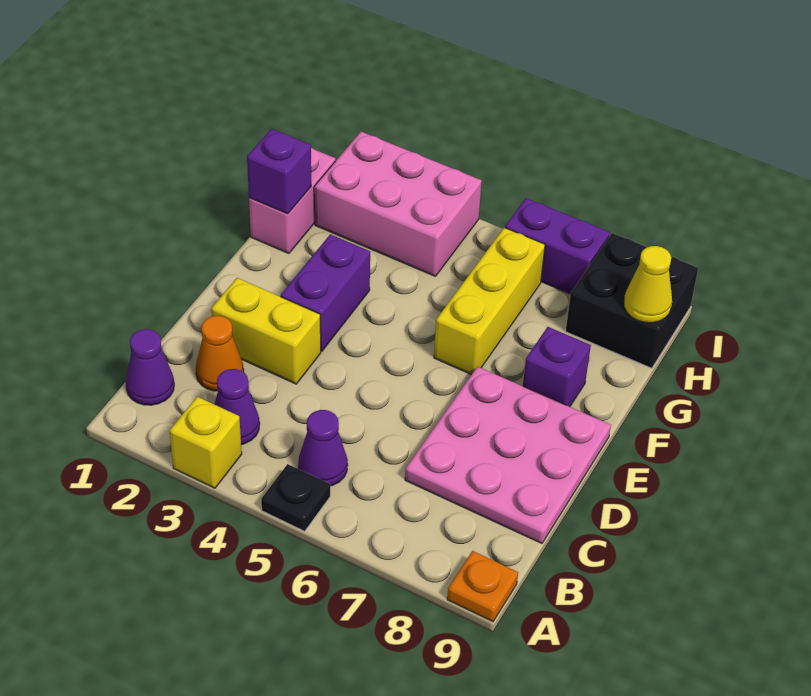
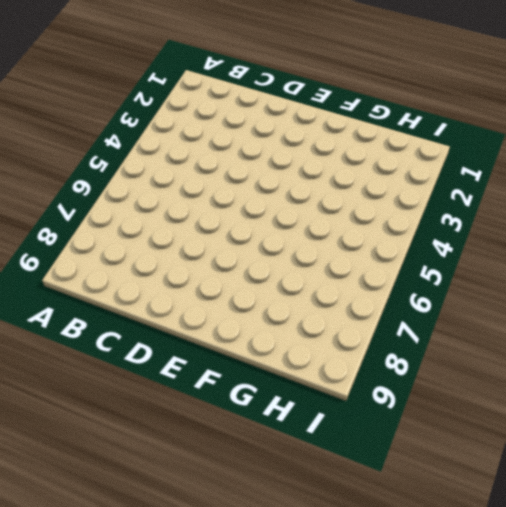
none -> yellow 1x1 brick [170,397,242,488]
none -> black 1x1 plate [261,464,330,531]
none -> orange 1x1 plate [447,551,518,622]

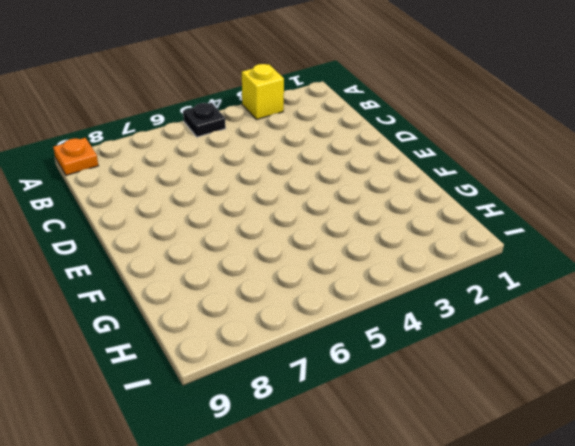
none -> purple 1x1 cone [126,329,174,405]
none -> purple 1x1 cone [214,369,260,445]
none -> purple 1x1 cone [298,410,348,486]

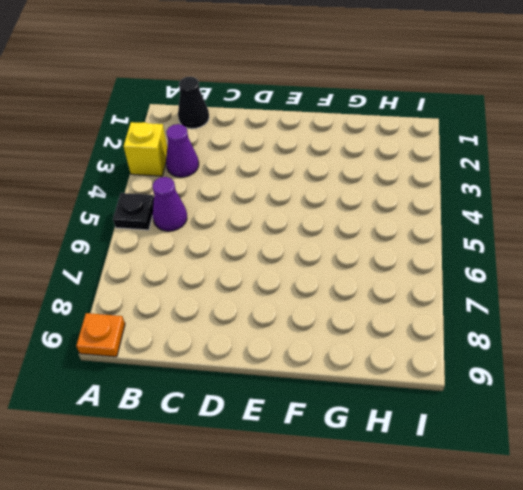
black 1x1 cone [178,77,209,129] -> purple 1x1 cone [126,329,174,405]
none -> orange 1x1 cone [196,316,244,391]
none -> pink 3x3 plate [405,367,611,543]
none -> yellow 1x2 brick [211,278,321,384]

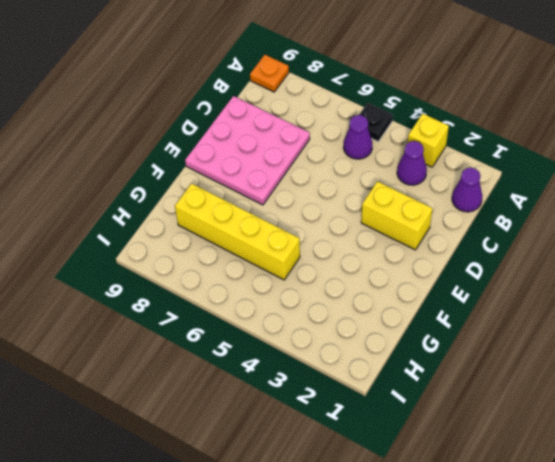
yellow 1x4 brick [175,184,300,280] -> yellow 1x3 brick [434,228,545,375]
none -> orange 1x1 cone [196,316,244,391]
none -> purple 1x2 brick [281,234,370,351]
none -> purple 1x1 brick [523,327,591,407]

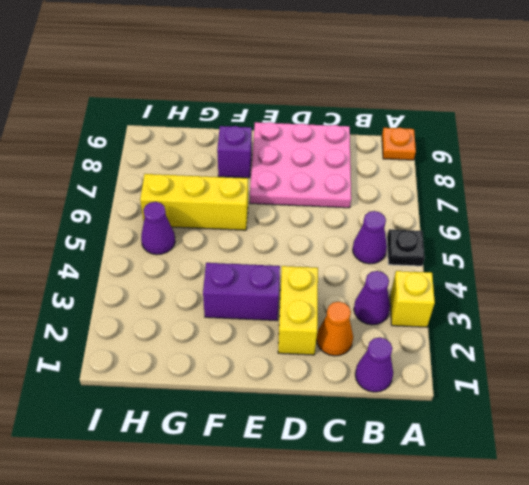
purple 1x1 cone [141,202,175,255] -> none
none -> pink 1x2 brick [249,148,336,254]
none -> pink 2x3 brick [315,132,482,276]
none -> black 2x2 brick [566,233,698,368]

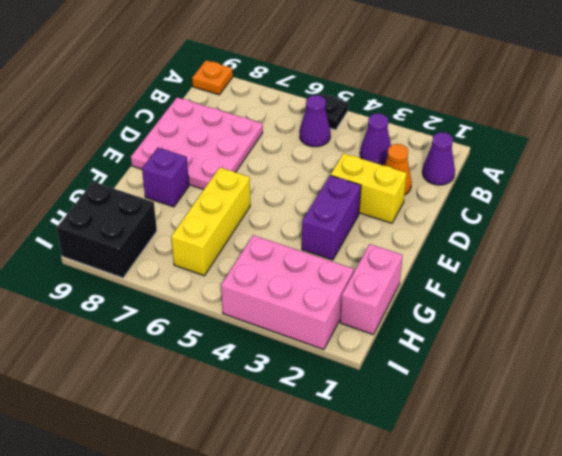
none -> yellow 1x1 brick [170,397,242,488]
none -> purple 1x2 brick [505,198,610,294]
none -> purple 1x1 brick [247,129,311,214]

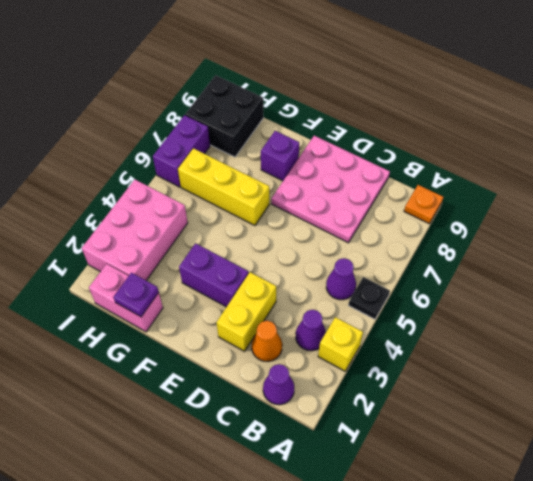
purple 1x1 plate [114,273,159,317] -> purple 1x1 brick [247,129,311,214]
none -> yellow 1x1 cone [624,246,672,323]

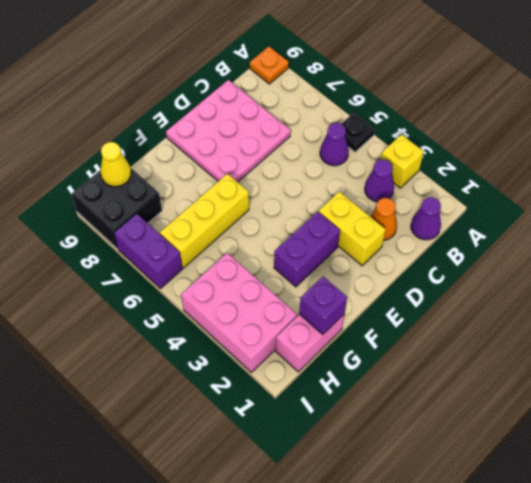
none -> purple 1x1 brick [523,327,591,407]

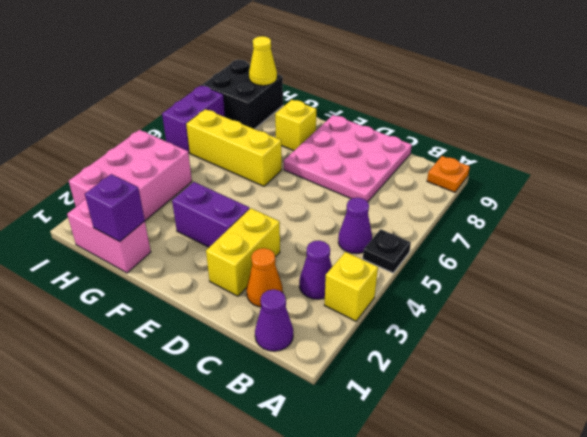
yellow 1x1 brick [275,100,316,151] -> purple 1x1 brick [523,327,591,407]

